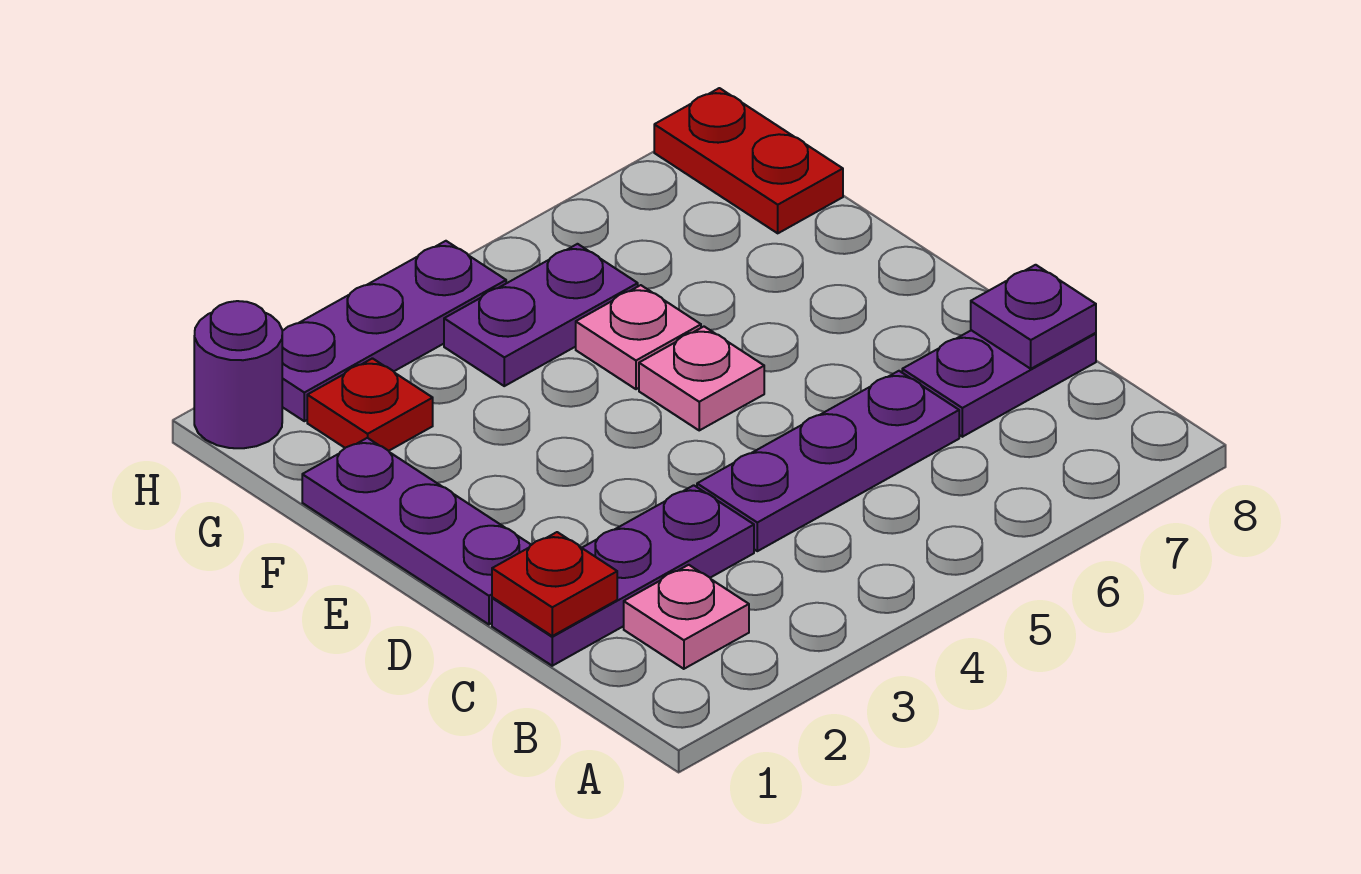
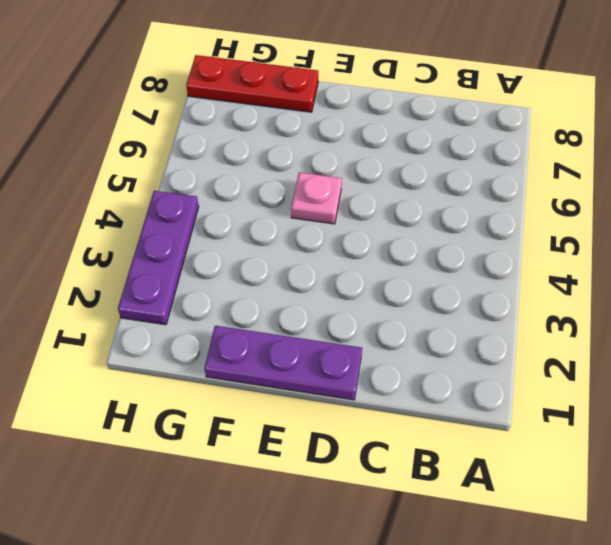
red 1x3 plate [186,55,318,112] -> red 1x2 plate [654,88,843,233]
none -> pink 1x1 plate [624,565,749,669]
none -> purple 1x3 plate [492,485,754,666]
none -> purple 1x3 plate [697,371,959,551]

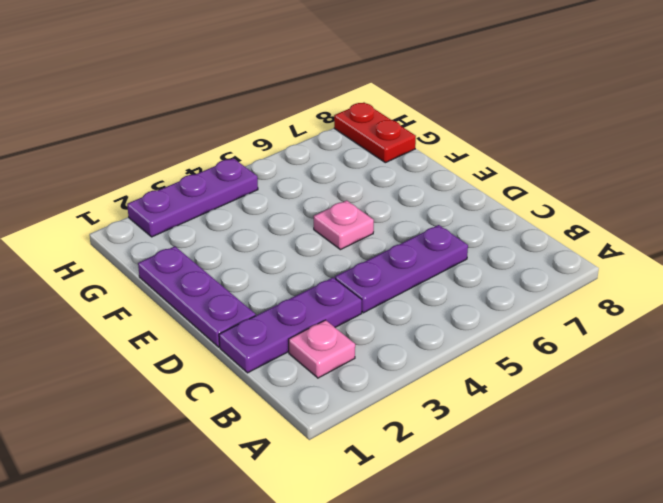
none -> purple 1x2 plate [902,330,1096,437]
none -> pink 1x1 plate [576,285,701,389]
none -> red 1x1 plate [307,358,433,451]

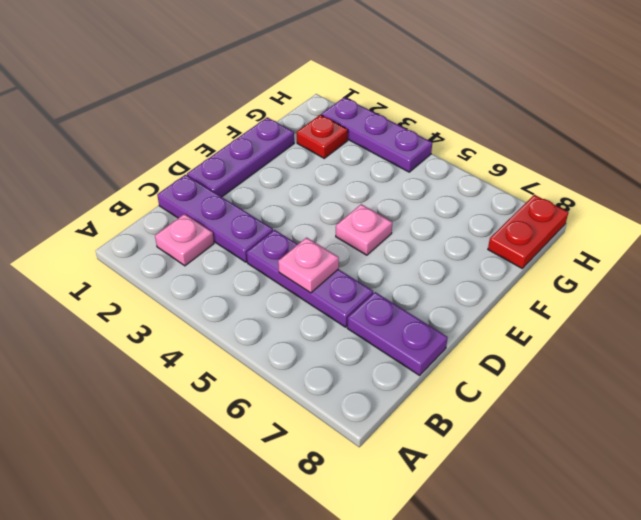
pink 1x1 plate [278,238,339,293] -> pink 1x1 plate moved to [576,285,701,389]
none -> purple 1x2 plate [444,244,638,386]
none -> purple 1x1 round brick [194,301,282,448]
none -> red 1x1 plate [492,532,617,636]

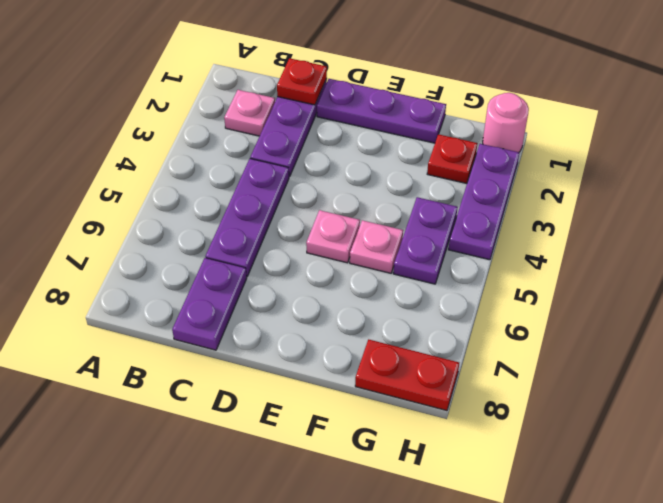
pink 1x1 round brick [483,93,529,152] -> purple 1x1 round brick [194,301,282,448]
none -> purple 1x1 plate [971,265,1096,369]

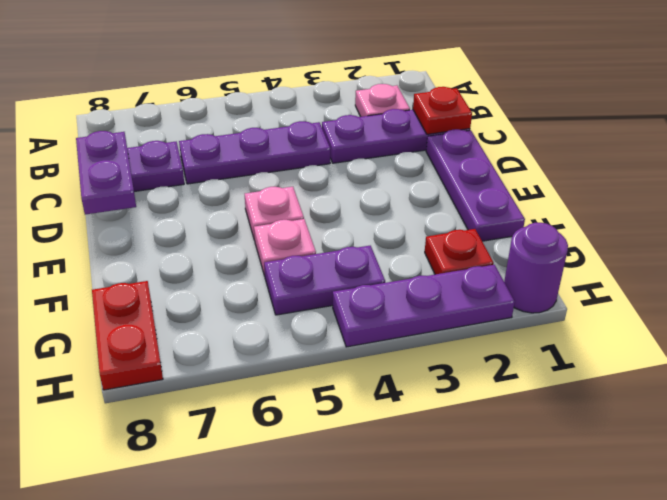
purple 1x2 plate [76,131,136,214] -> purple 1x1 plate [971,265,1096,369]

